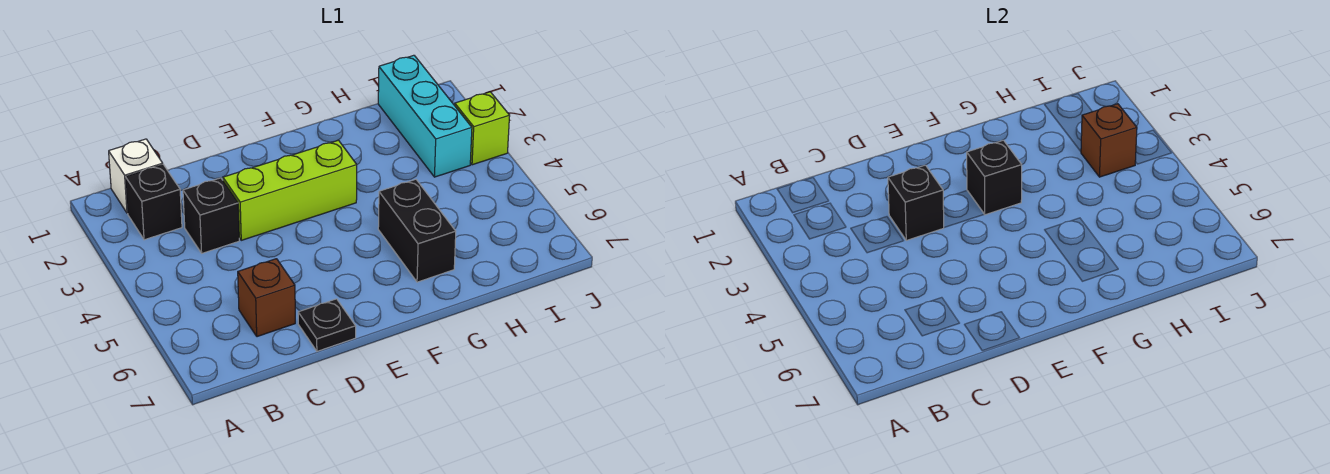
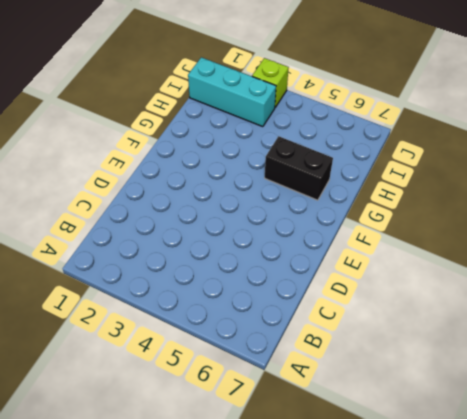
none -> white 1x1 brick [109,139,163,213]
none -> black 1x1 brick [125,165,182,240]
none -> black 1x1 brick [183,178,239,253]

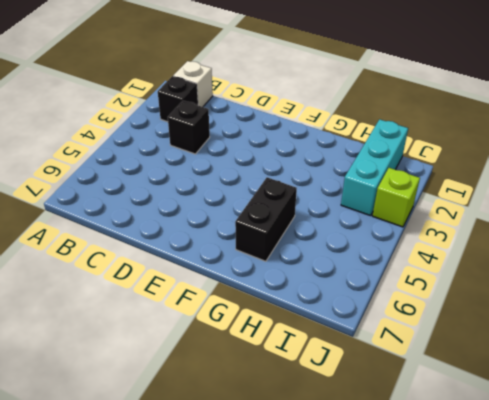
none -> brown 1x1 brick [238,259,295,337]
none -> lime 1x3 brick [223,140,357,240]
none -> black 1x1 plate [298,299,356,351]

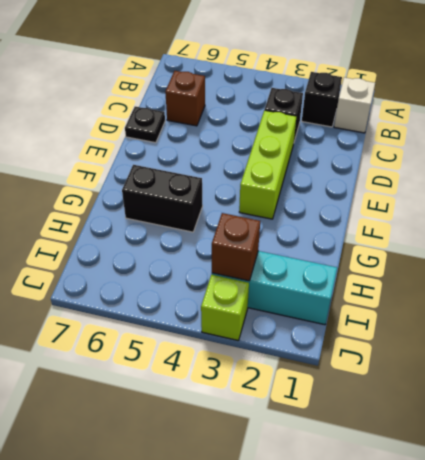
none -> black 1x1 brick [888,165,944,240]
none -> black 1x1 brick [967,140,1022,215]

